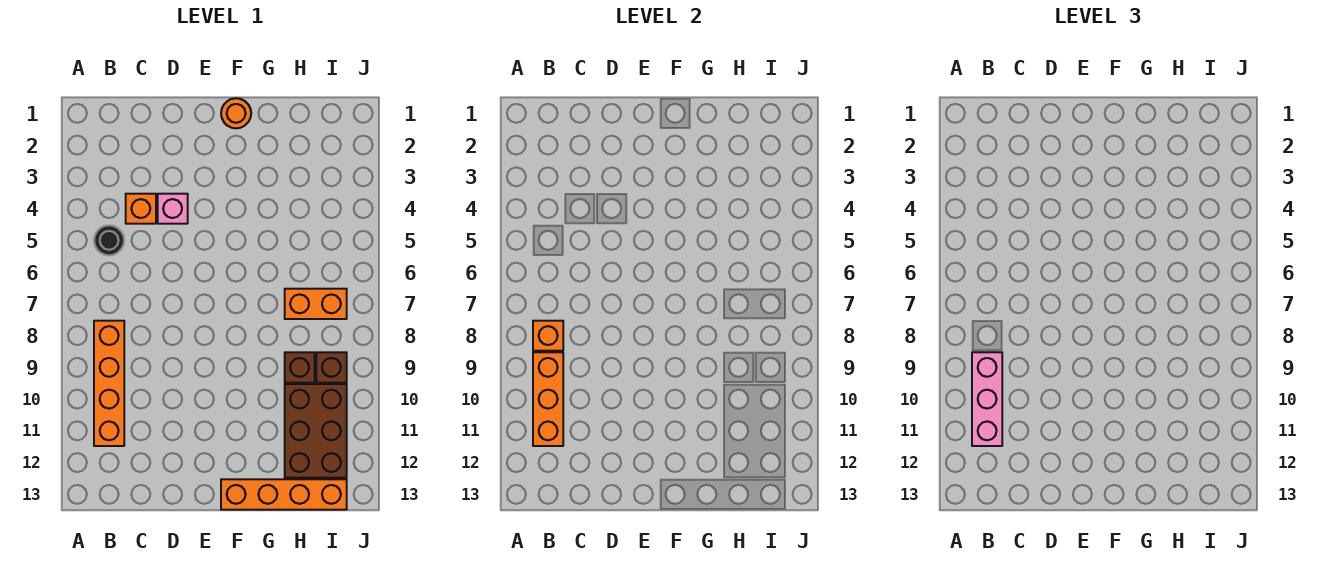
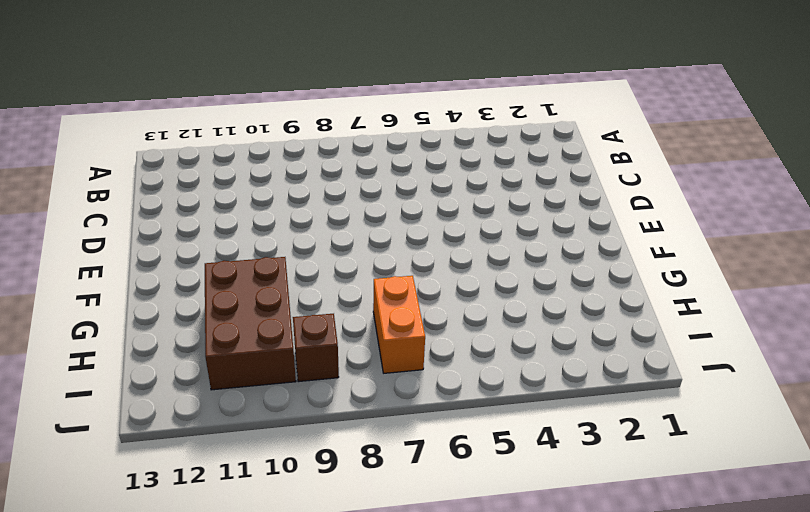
brown 2x3 brick [205,257,296,390] -> brown 2x3 brick turned to [285,384,347,478]
none -> black 1x1 round brick [94,225,124,255]
none -> orange 1x4 brick [94,321,124,446]
none -> orange 1x1 brick [126,194,156,224]

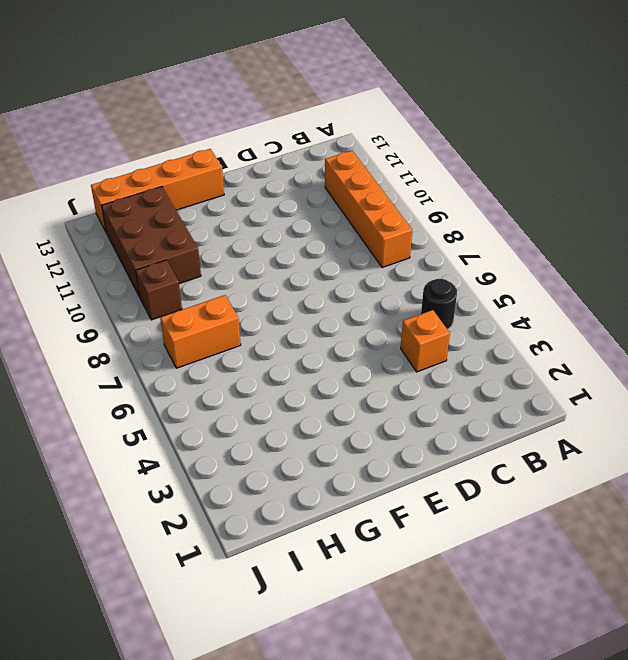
none -> pink 1x1 brick [158,194,188,224]
none -> orange 1x1 round brick [221,98,251,128]
none -> brown 1x1 brick [285,352,315,383]

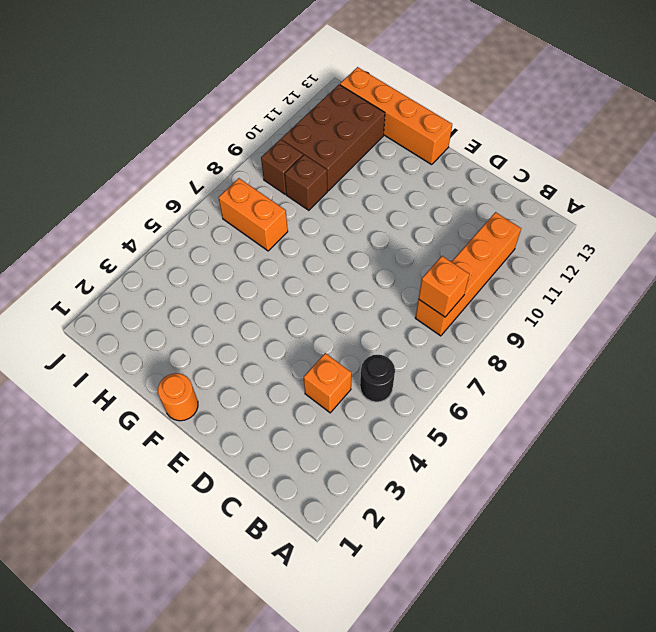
none -> pink 1x1 brick [158,194,188,224]
none -> orange 1x3 brick [533,352,563,446]
none -> pink 1x3 brick [972,352,1002,446]

